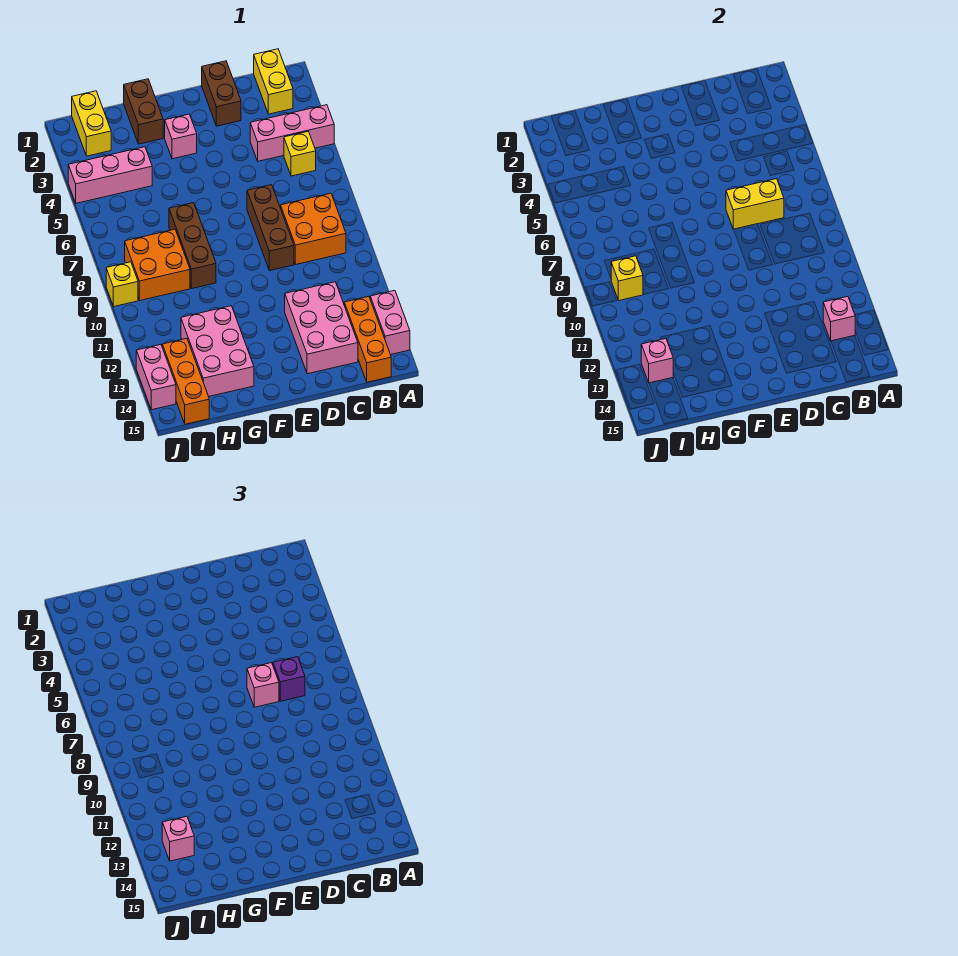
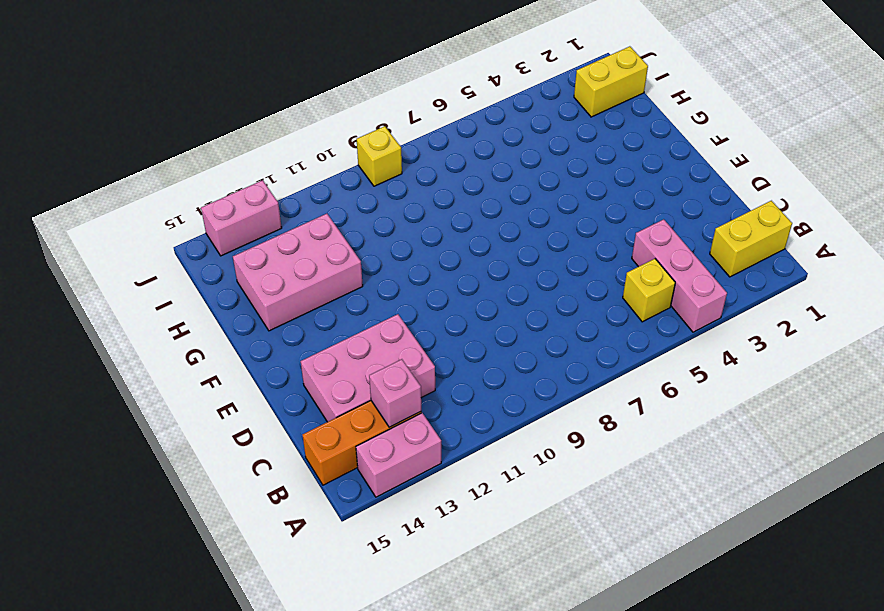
none -> orange 2x2 brick [281,193,346,265]
none -> brown 1x2 brick [202,61,241,126]
none -> brown 1x3 brick [247,185,294,271]

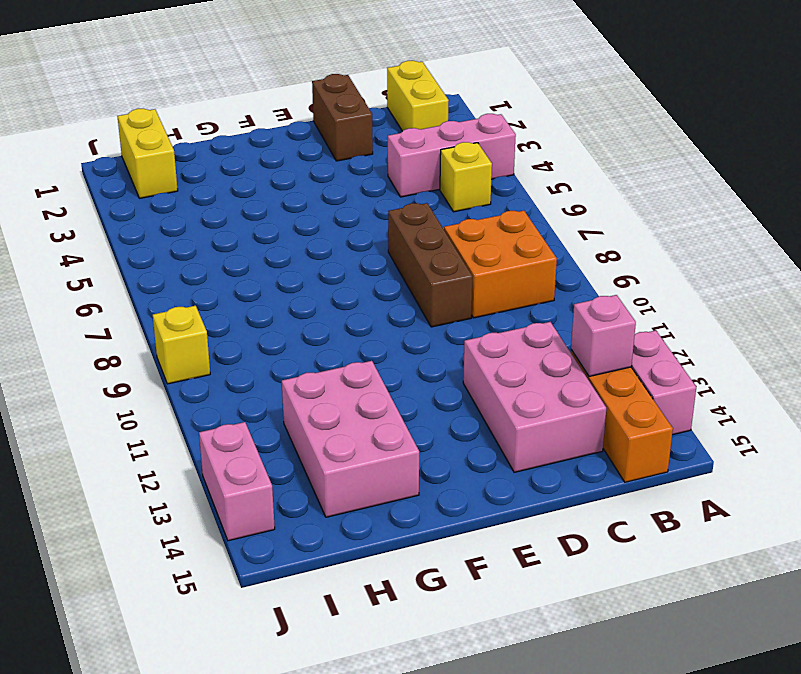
none -> pink 1x1 brick [165,114,197,159]
none -> brown 1x2 brick [124,79,163,144]
none -> brown 1x3 brick [169,203,216,288]

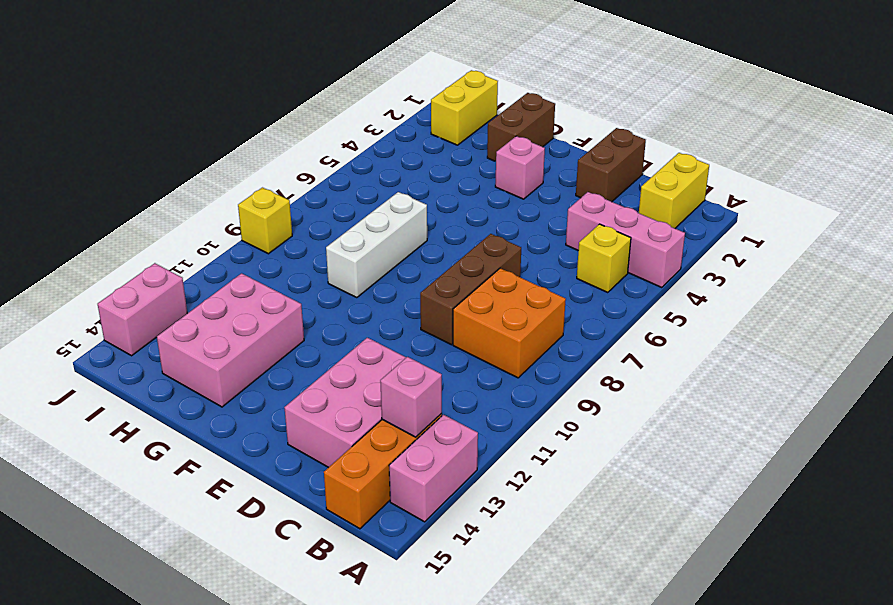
white 1x3 brick [326,192,427,298] -> brown 1x3 brick [169,203,216,288]
none -> pink 1x3 brick [68,147,152,203]
none -> orange 2x2 brick [125,229,190,300]
none -> orange 1x3 brick [162,338,209,424]

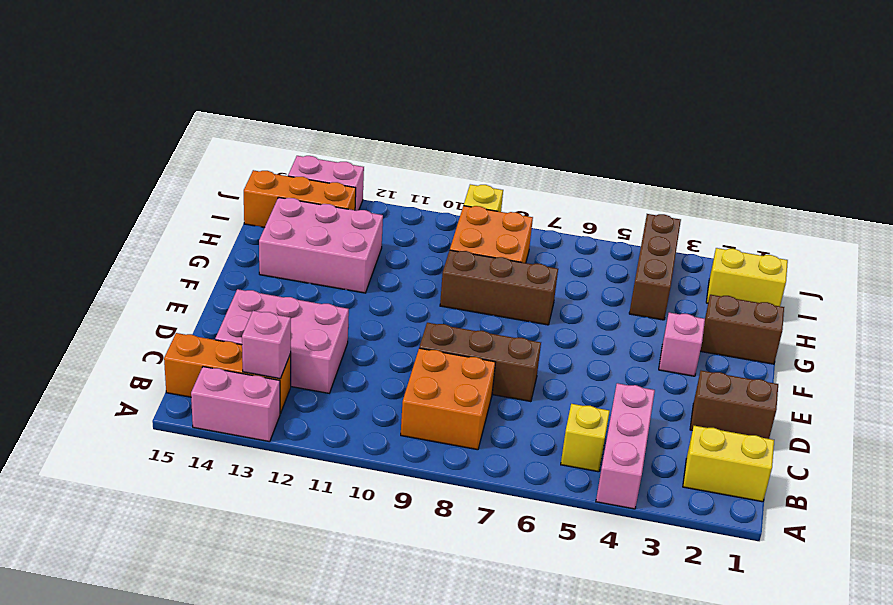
brown 1x3 brick [629,214,681,320] -> pink 1x3 brick [68,147,152,203]
none -> yellow 1x2 brick [726,179,784,229]
none -> yellow 1x1 brick [611,256,643,300]
none -> pink 1x1 brick [641,338,673,383]

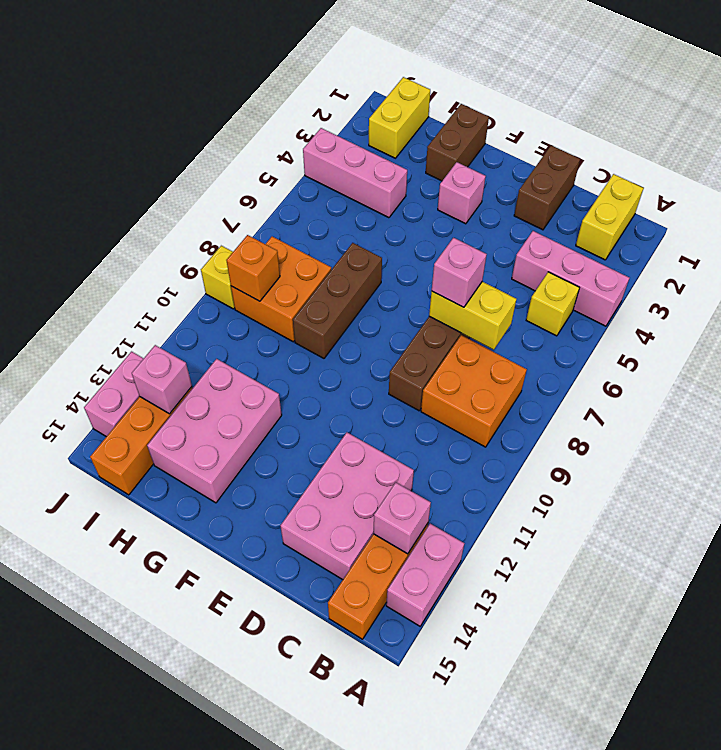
orange 1x1 brick [226,235,280,301] -> yellow 1x1 brick [611,256,643,300]
none -> purple 1x1 brick [273,657,305,701]
none -> pink 1x1 brick [162,816,194,861]

